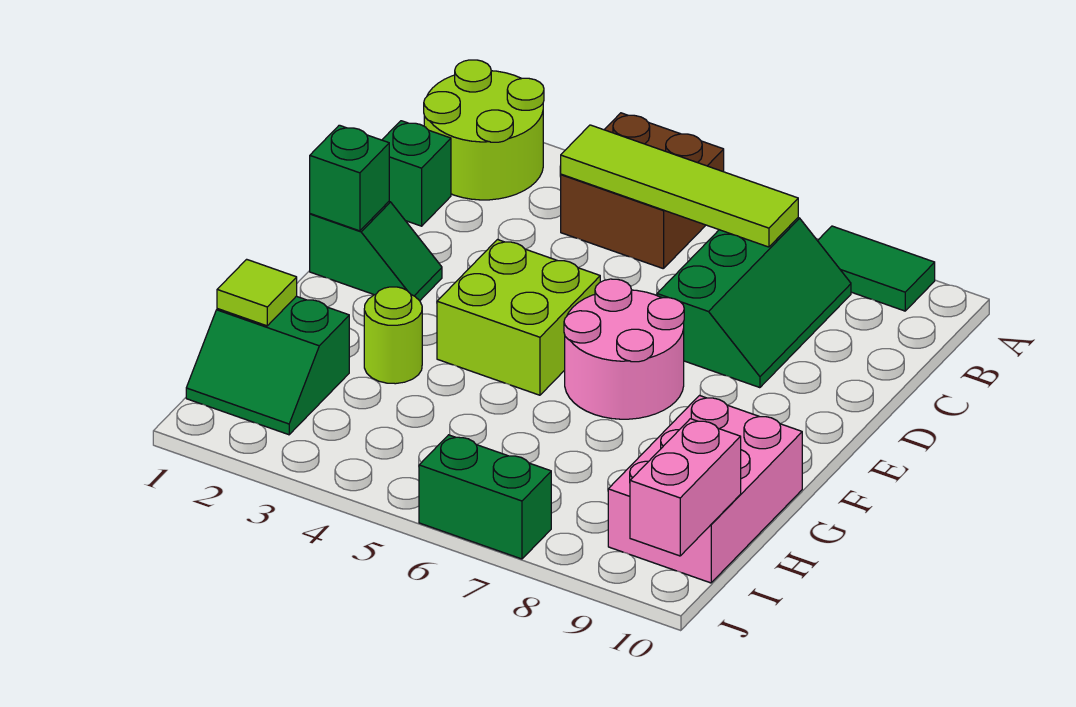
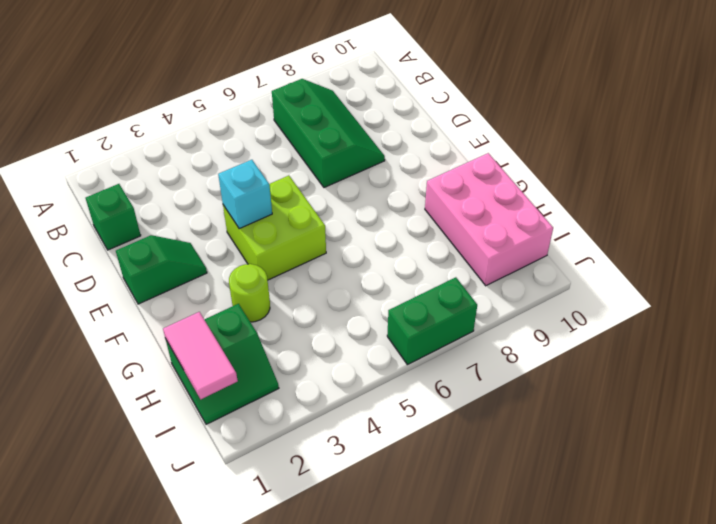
cyan 1x1 brick [218,160,272,229] -> none
pink 1x2 tile [163,312,238,399] -> lime 1x1 tile [217,259,297,326]
none -> lime 2x2 round brick [424,60,544,200]
none -> brown 2x2 brick [561,113,724,269]
none -> green 1x2 tile [818,226,935,311]

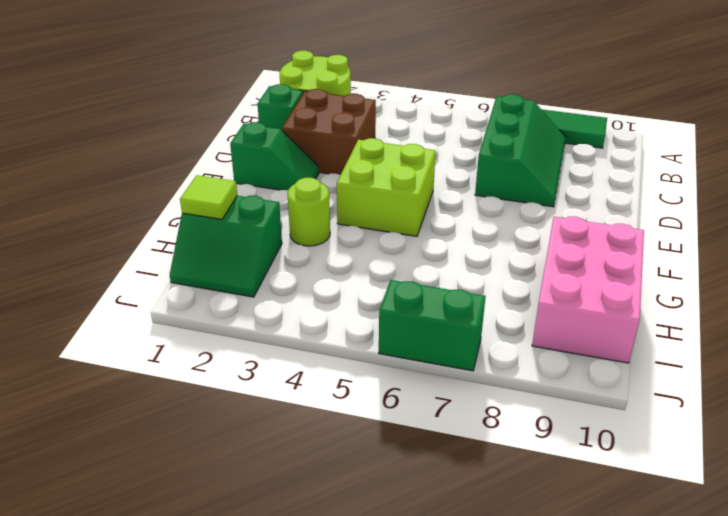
brown 2x2 brick [282,89,376,175] -> brown 2x2 brick moved to [561,113,724,269]
none -> pink 2x2 round brick [564,279,684,419]
none -> lime 1x4 tile [561,125,798,247]
none -> green 1x1 brick [310,125,389,231]

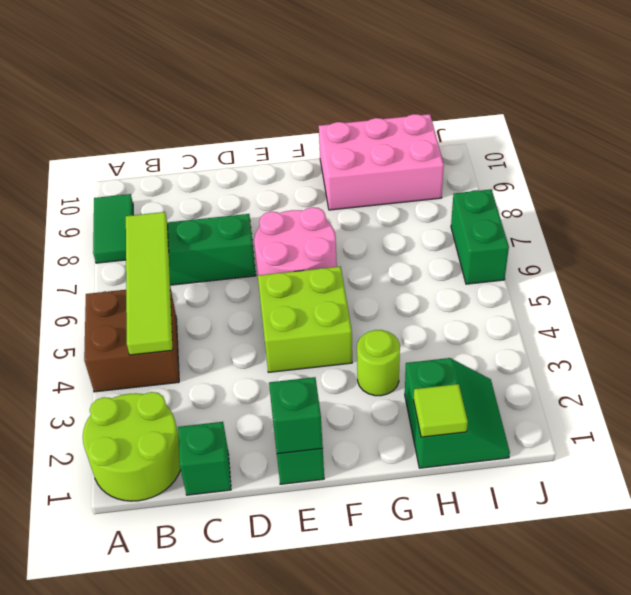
none -> pink 1x2 brick [630,419,741,556]

